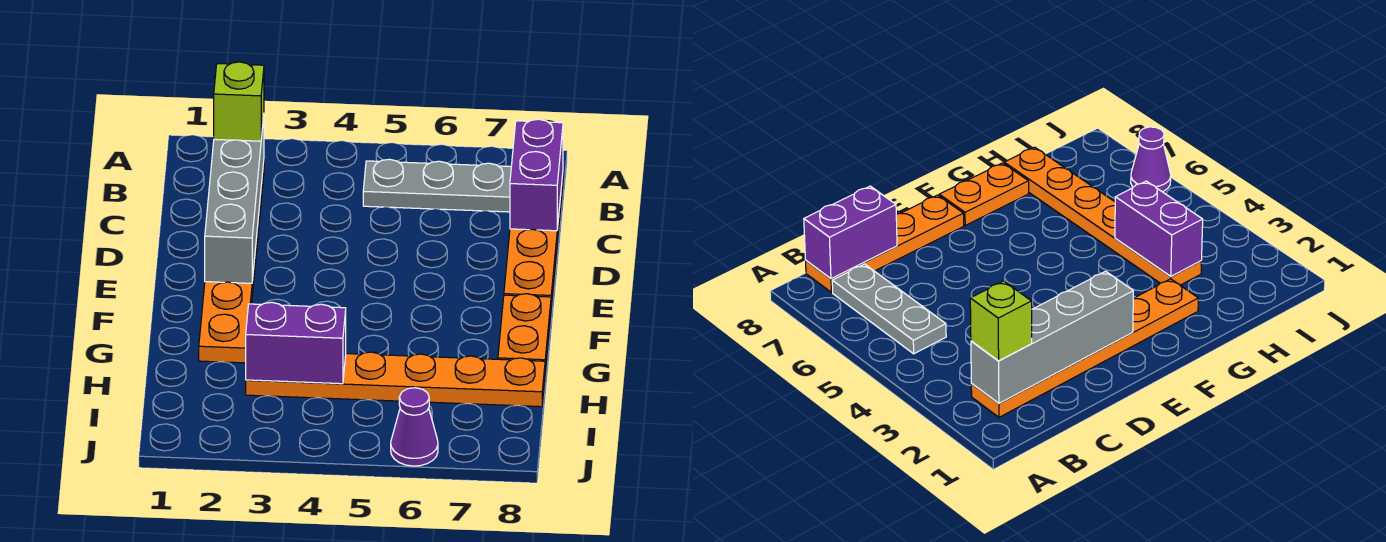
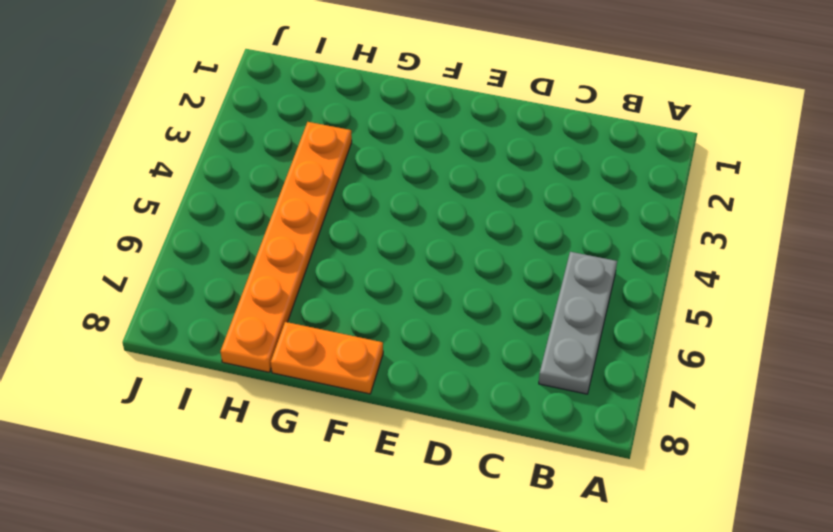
none -> orange 1x6 plate [199,163,264,363]
none -> orange 1x4 plate [504,175,563,308]

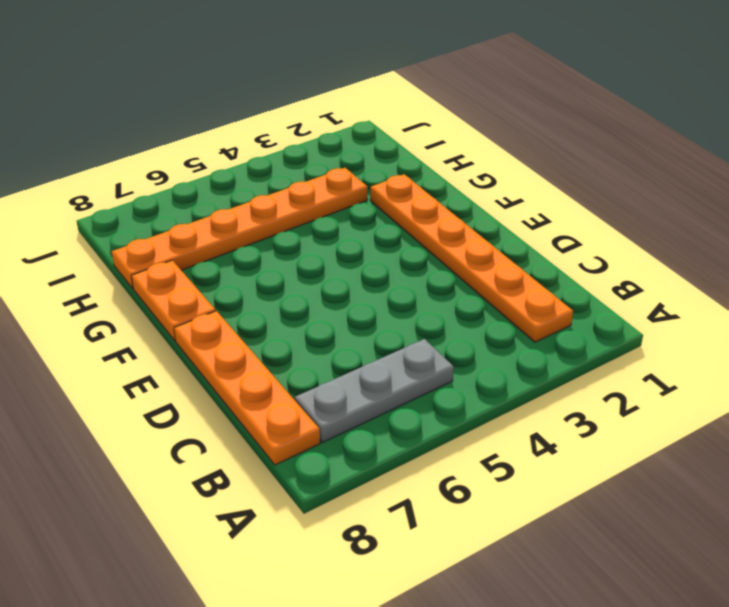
none -> purple 1x1 cone [391,388,438,466]
none -> grey 1x4 brick [205,117,264,283]

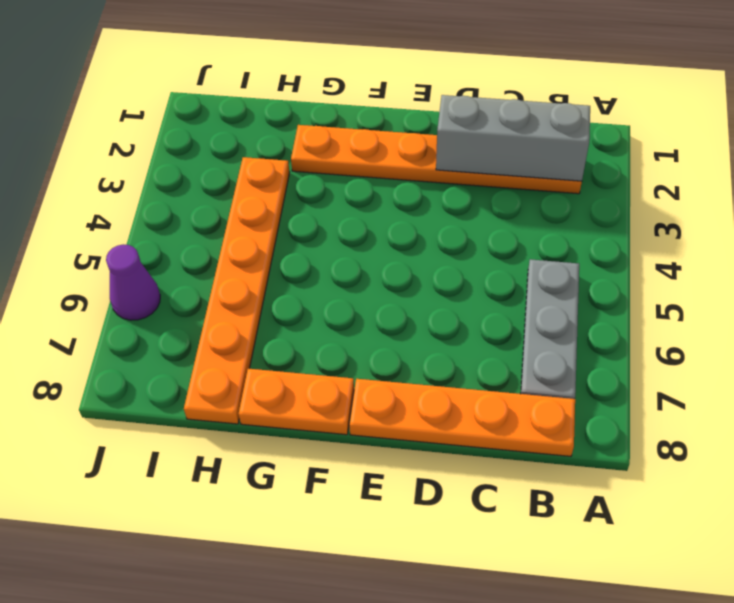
grey 1x3 brick [436,95,590,181] -> grey 1x4 brick [205,117,264,283]
none -> purple 1x2 brick [510,119,563,231]
none -> purple 1x2 brick [246,302,346,384]

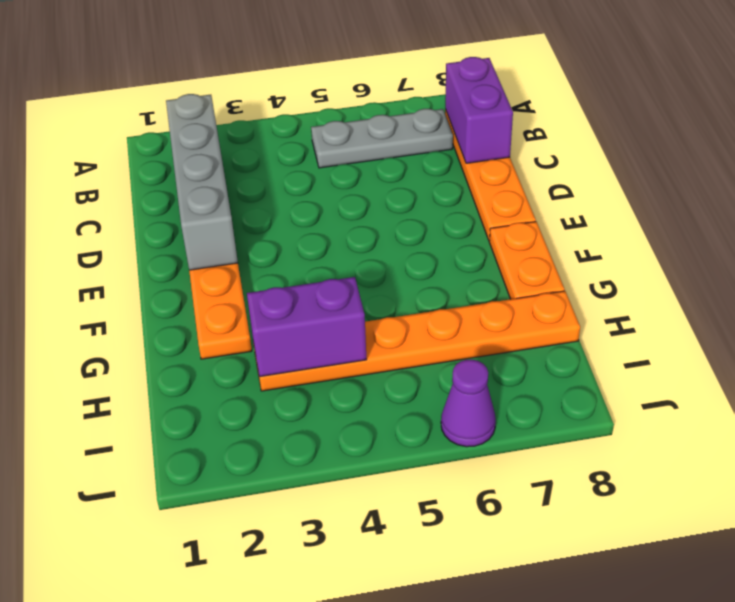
none -> lime 1x1 brick [214,62,264,141]

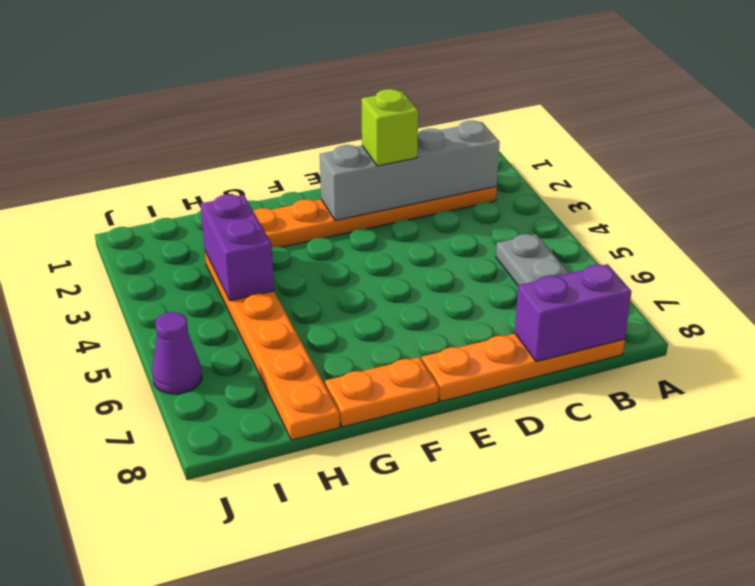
lime 1x1 brick [362,89,418,166] -> lime 1x1 brick moved to [214,62,264,141]

